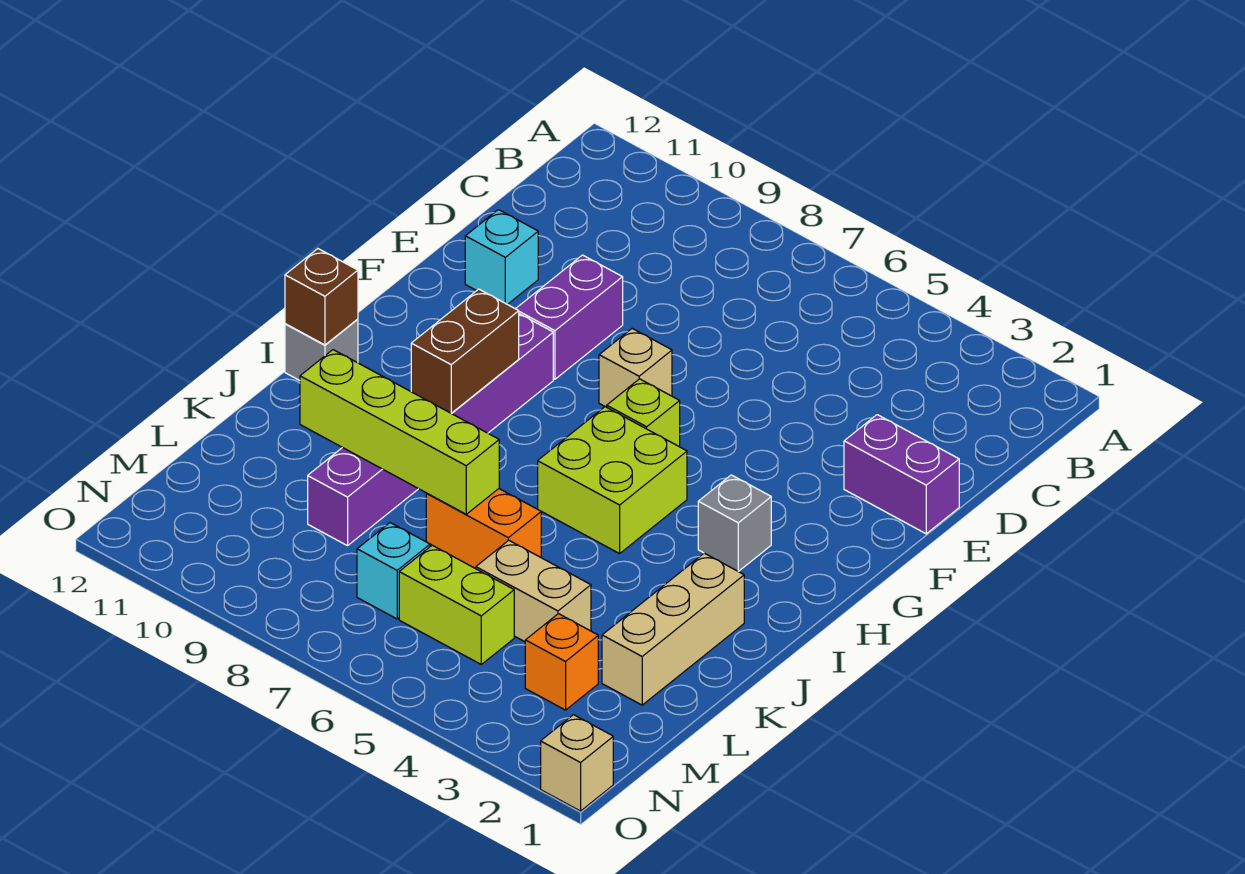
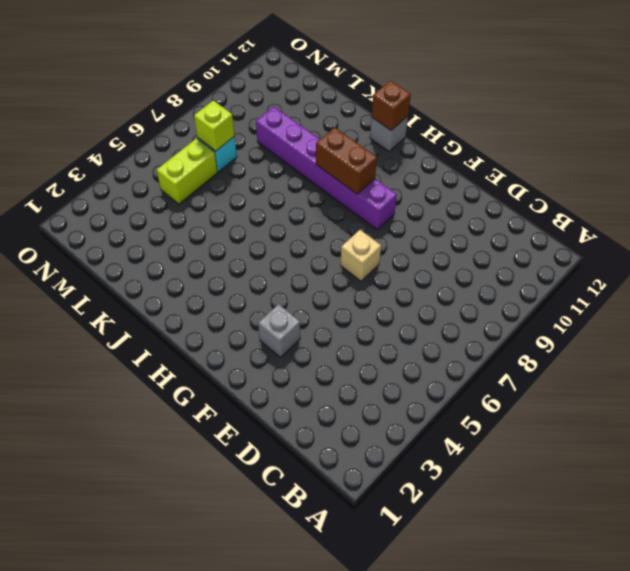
grey 1x1 brick [258,304,300,357] -> grey 1x1 brick moved to [698,475,771,572]
lime 1x1 brick [194,100,235,151] -> lime 1x1 brick moved to [607,379,680,447]
none -> purple 1x2 brick [844,415,959,534]
none -> purple 1x2 brick [516,255,623,379]
none -> cyan 1x1 brick [465,210,538,305]

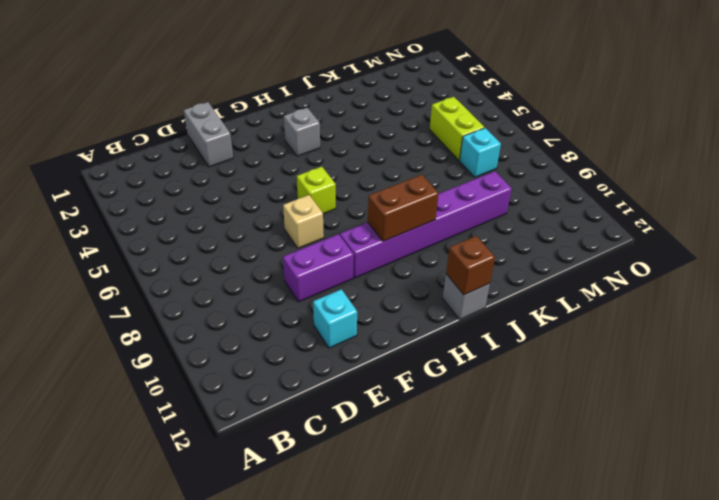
grey 1x2 brick [184,102,233,167] -> purple 1x2 brick [844,415,959,534]
none -> lime 2x2 brick [538,407,687,554]
none -> tan 1x3 brick [602,553,744,705]
none -> orange 1x2 brick [426,489,541,569]

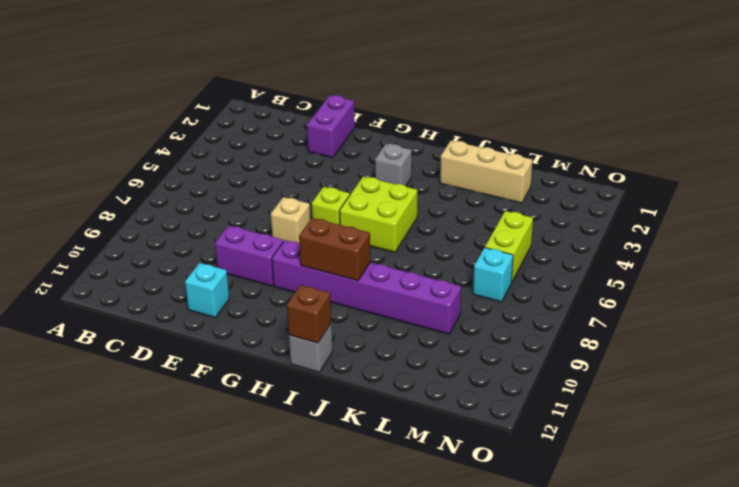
none -> orange 1x2 brick [426,489,541,569]
none -> tan 1x2 brick [476,540,591,642]
none -> orange 1x1 brick [525,614,598,710]

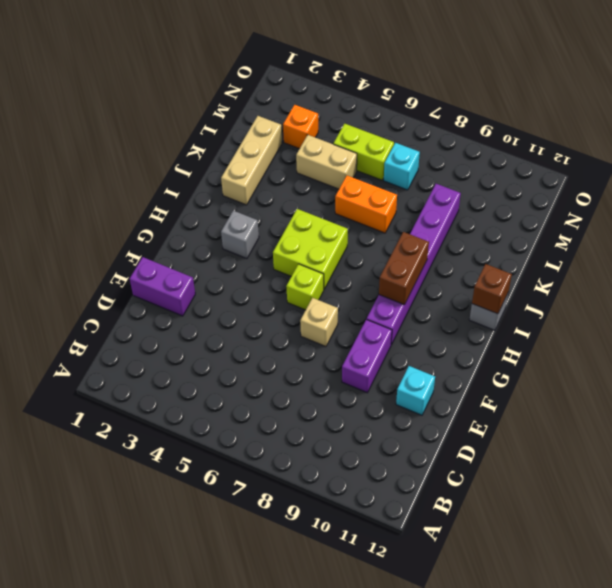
none -> tan 1x1 brick [541,715,613,811]
none -> lime 1x4 brick [300,350,499,514]

